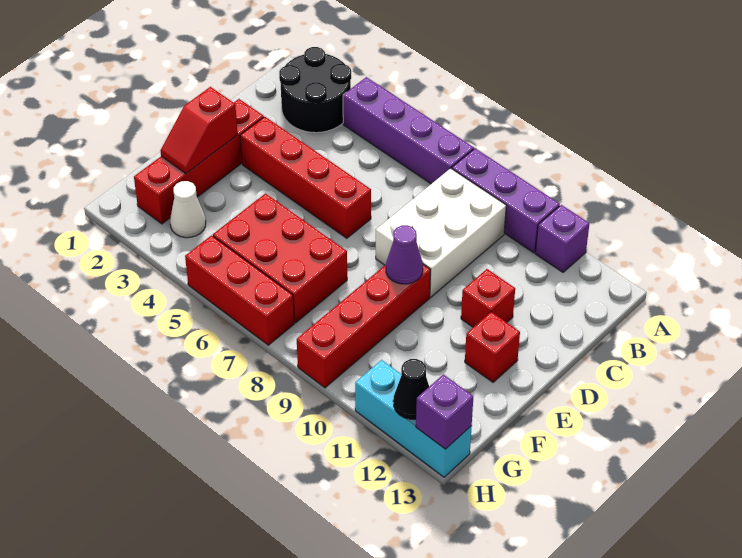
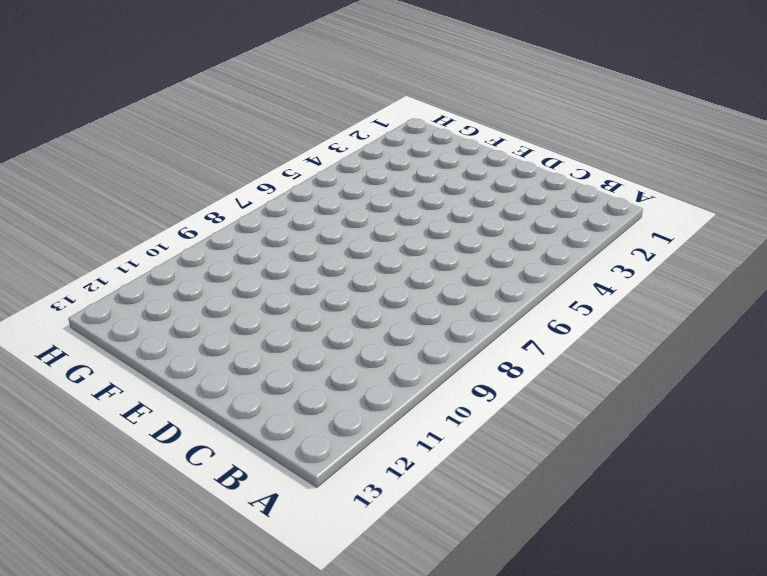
none -> black 2x2 round brick [279,47,351,133]
none -> purple 1x4 brick [343,77,474,184]
none -> purple 1x3 brick [452,148,560,253]

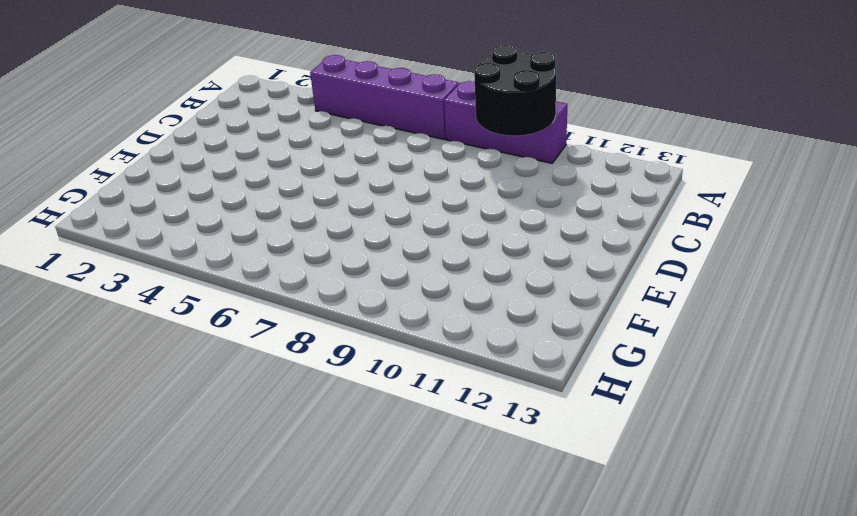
black 2x2 round brick [474,45,556,136] -> black 2x2 round brick moved to [279,47,351,133]
none -> purple 1x1 brick [535,205,589,272]
none -> white 2x3 brick [376,168,506,297]
none -> red 1x4 brick [134,99,264,224]

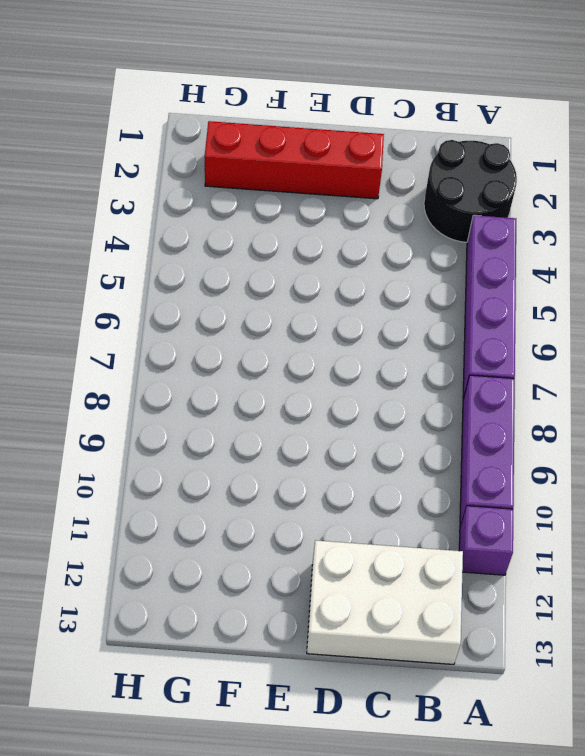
white 2x3 brick [307,540,463,664] -> white 2x3 brick moved to [376,168,506,297]
none -> red 1x4 brick [240,117,371,238]
none -> red 1x1 brick [461,269,515,327]
none -> red 1x4 brick [297,265,430,388]

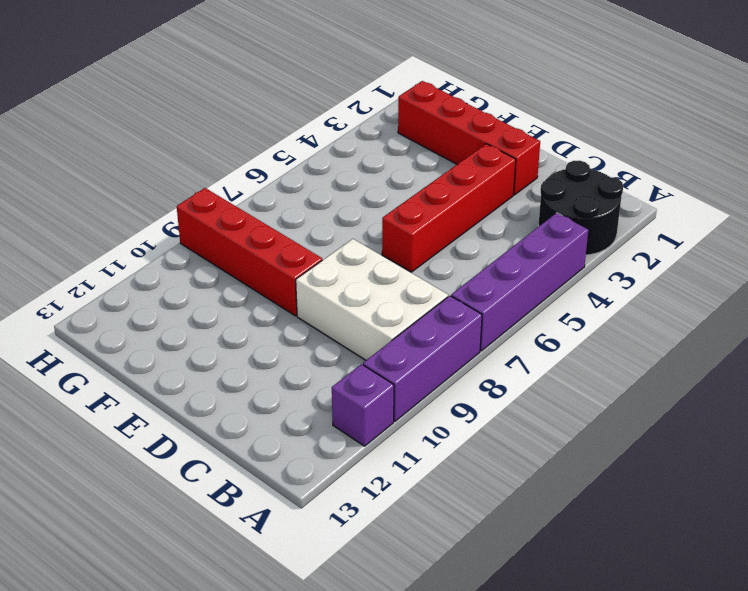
none -> red 1x1 brick [461,269,515,327]
none -> red 1x1 brick [465,312,520,382]
none -> red 2x3 brick [213,193,347,323]

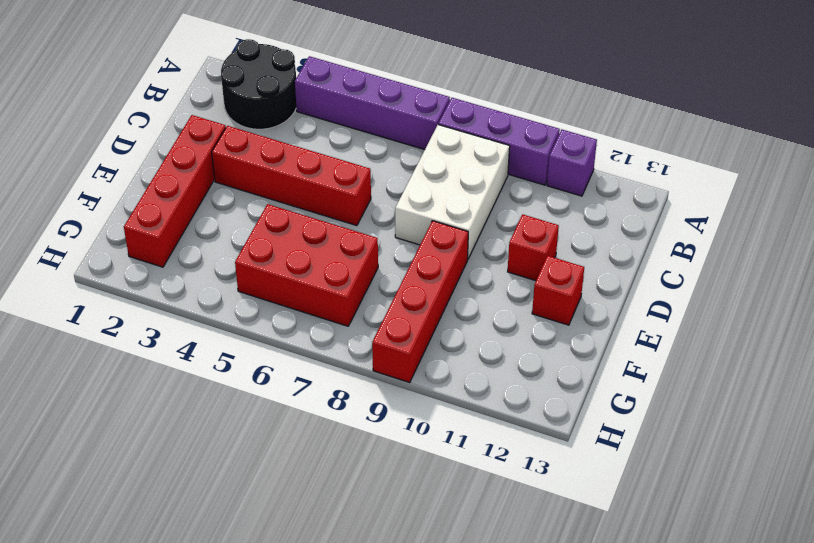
none -> white 1x1 cone [170,181,206,238]
none -> red 1x3 brick [185,235,294,345]
none -> cyan 1x3 brick [355,360,472,477]

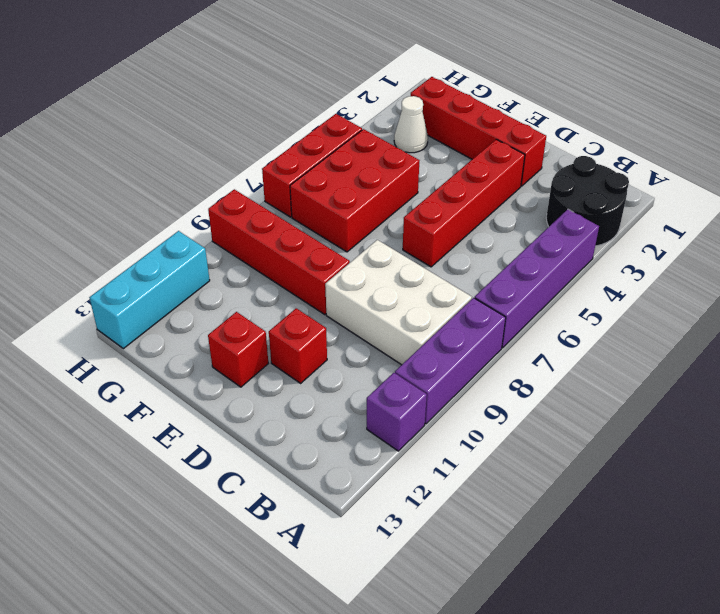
none -> red 1x2 slope [160,87,238,173]
none -> purple 1x1 cone [386,225,423,284]
none -> black 1x1 cone [393,359,429,419]

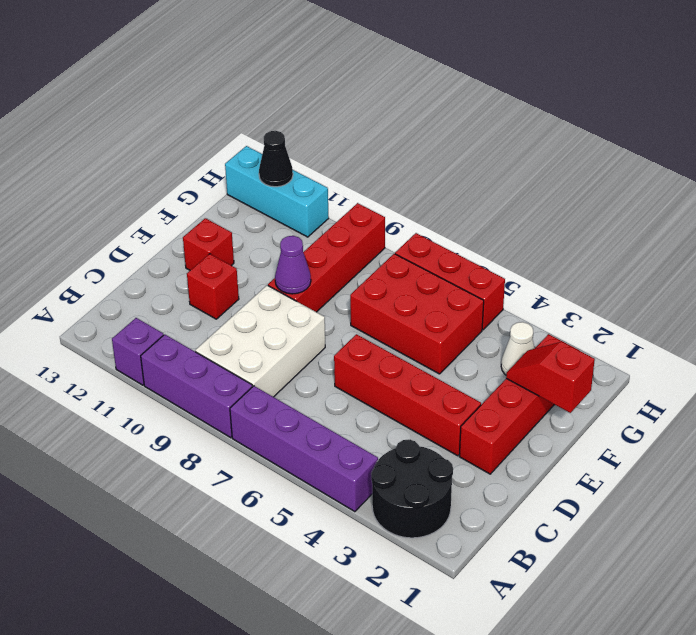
red 1x2 slope [506,342,595,413] -> red 1x2 slope turned to [160,87,238,173]
none -> purple 1x1 brick [416,374,473,449]

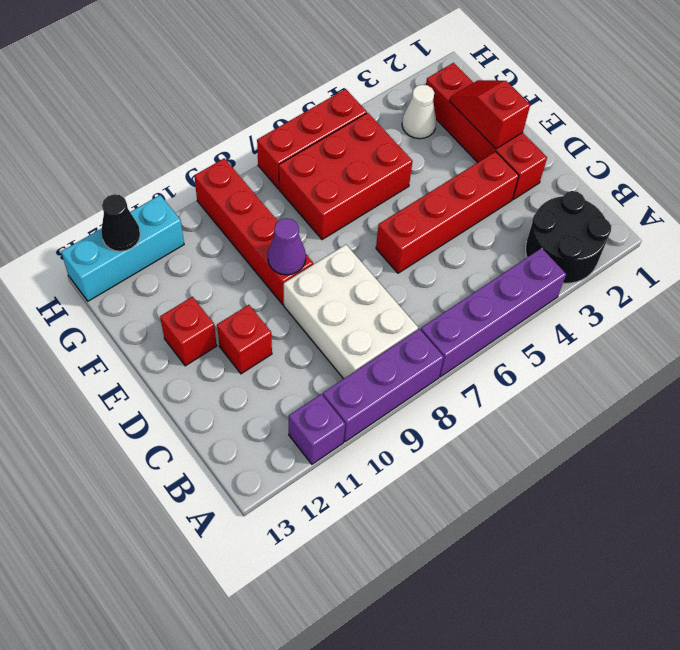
none -> purple 1x1 brick [416,374,473,449]

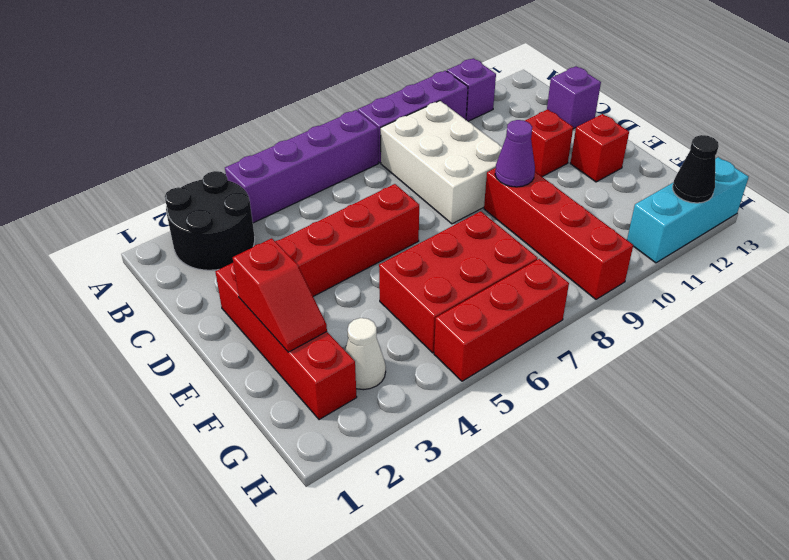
purple 1x1 brick [547,66,601,129] -> purple 1x1 brick moved to [416,374,473,449]

